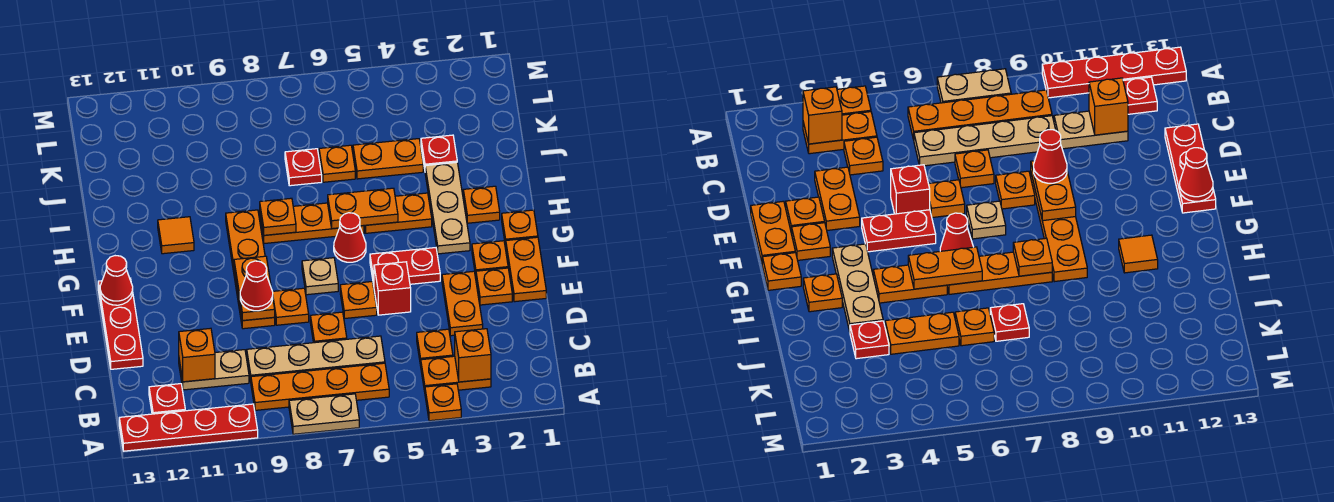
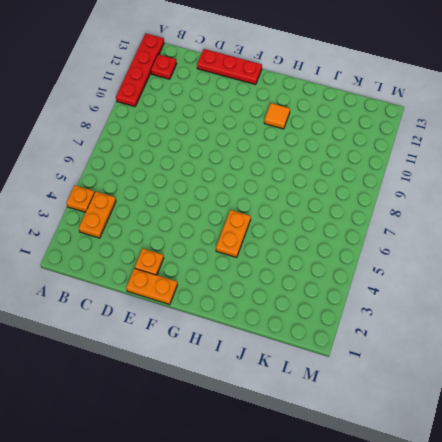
none -> tan 1x2 plate [289,394,359,434]
none -> orange 1x4 plate [251,363,389,410]
none -> orange 1x1 plate [417,329,453,366]
none -> tan 1x4 plate [247,336,385,381]

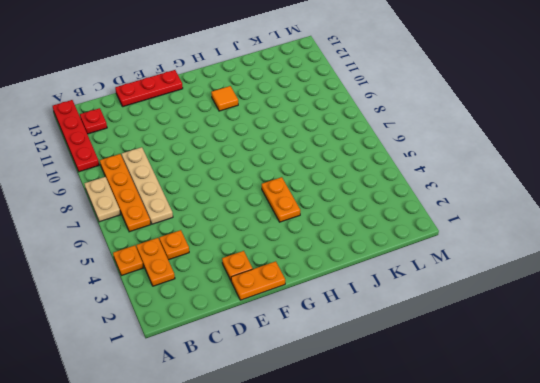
none -> tan 1x2 plate [179,350,249,390]
none -> orange 1x2 plate [442,271,483,336]
none -> orange 1x1 plate [310,312,347,343]
none -> red 1x1 brick [374,262,411,315]

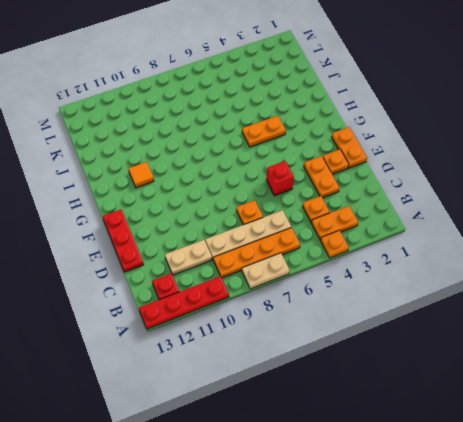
none -> orange 1x1 plate [340,282,377,319]
none -> orange 1x1 plate [273,288,309,325]
none -> orange 1x4 plate [226,210,275,329]
none -> orange 1x1 plate [472,241,508,276]

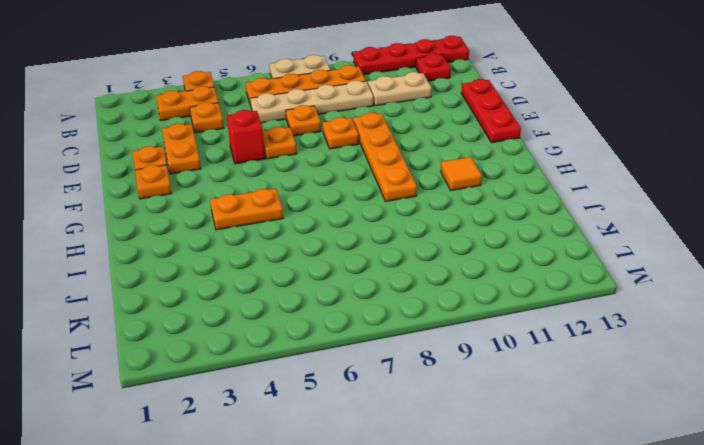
none -> orange 1x2 plate [506,237,546,302]
none -> red 1x2 plate [370,248,440,285]
none -> tan 1x1 plate [302,258,338,295]
none -> orange 1x1 plate [502,210,538,246]

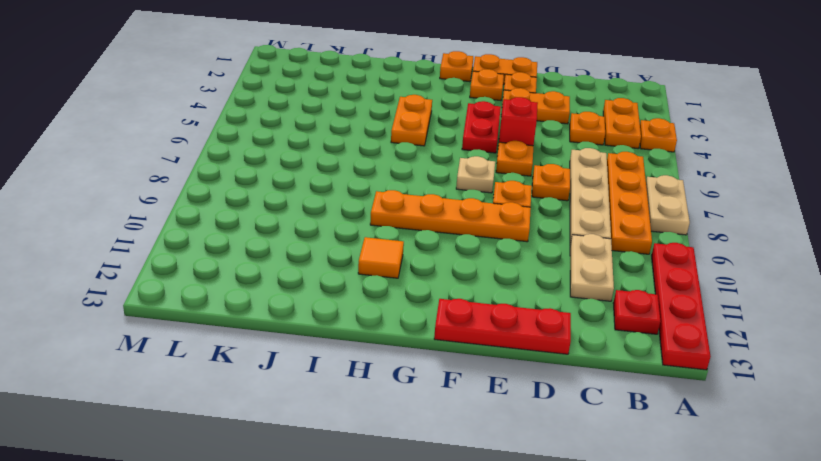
none -> tan 1x3 plate [425,162,470,254]
none -> red 1x1 cone [334,213,366,262]
none -> orange 1x1 plate [463,186,500,223]
none -> orange 1x3 plate [260,203,364,244]

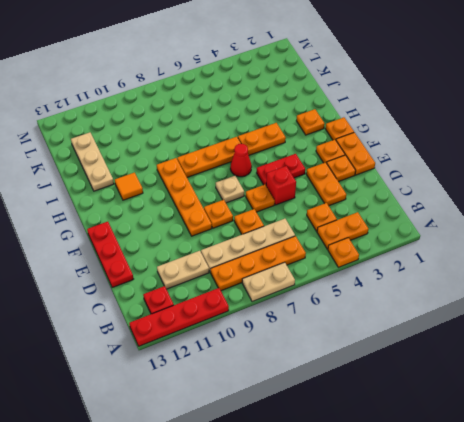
tan 1x3 plate [71,132,114,191] -> tan 1x3 plate moved to [425,162,470,254]
none -> red 1x1 plate [421,135,457,169]
none -> orange 1x2 plate [353,139,423,179]
none -> orange 1x1 plate [319,145,355,182]
none -> red 1x1 plate [285,149,322,186]

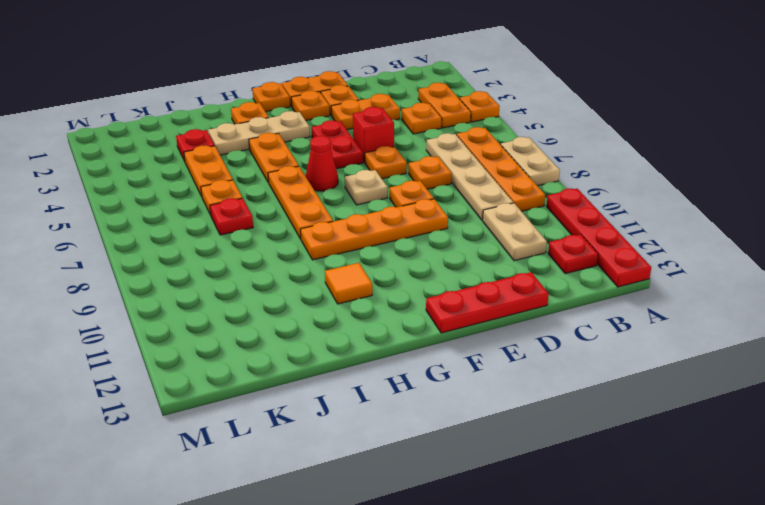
none -> orange 1x1 brick [455,329,491,382]
none -> orange 1x1 brick [179,328,215,382]
none -> orange 1x2 plate [234,256,275,321]
none -> red 1x1 cone [100,256,133,305]

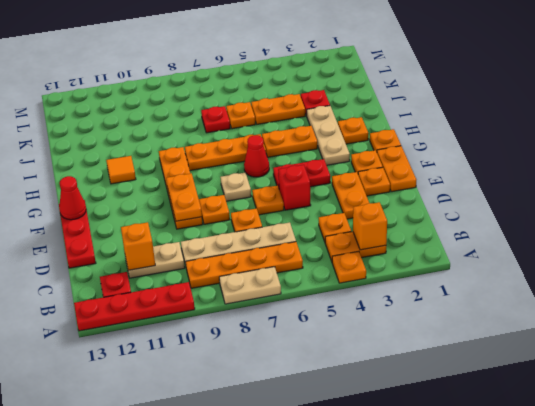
none -> orange 1x2 plate [328,188,398,229]
none -> orange 1x1 plate [260,198,296,235]
none -> red 1x1 cone [240,261,273,311]

